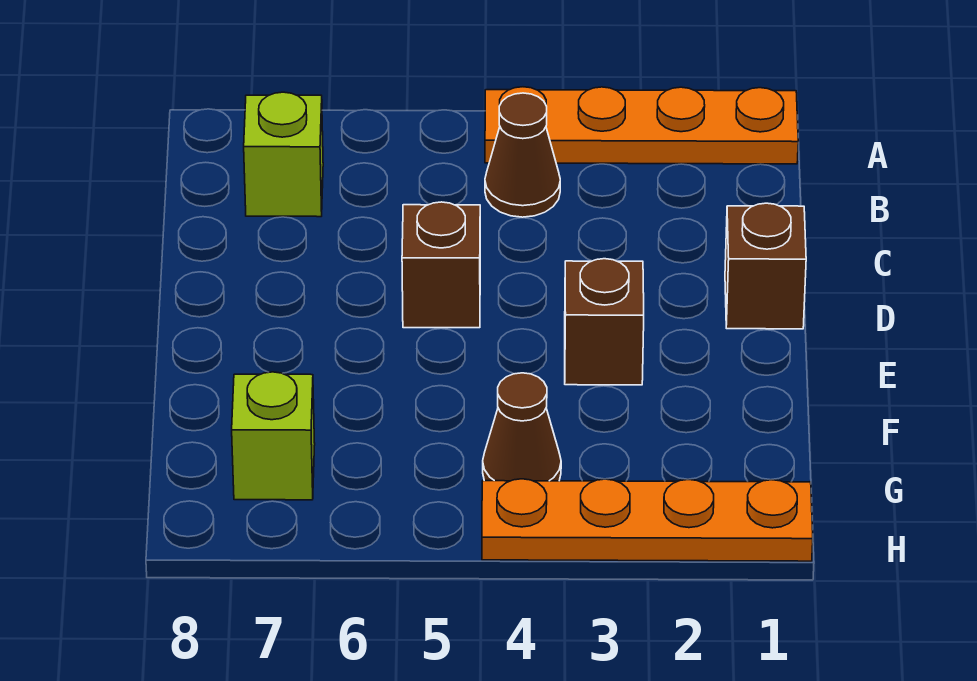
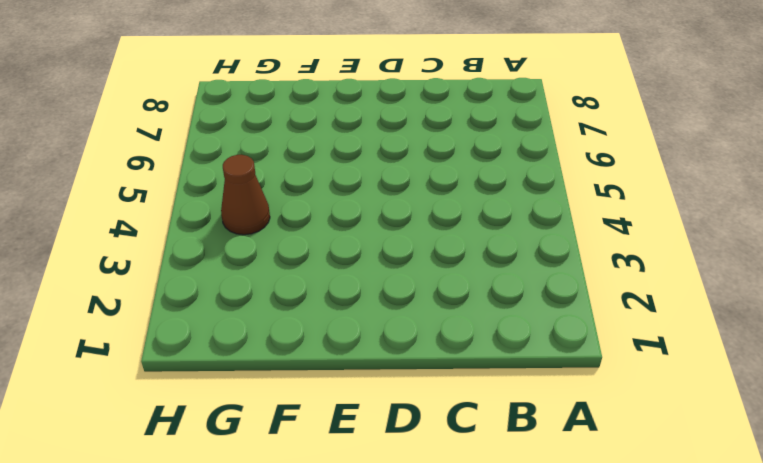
none -> orange 1x4 plate [485,87,798,164]
none -> brown 1x1 cone [485,93,560,217]

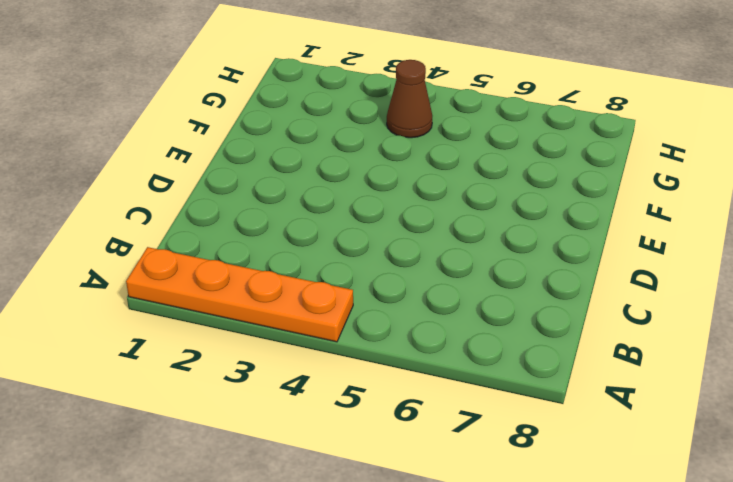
none -> brown 1x1 cone [485,93,560,217]
none -> lime 1x1 brick [244,92,323,217]

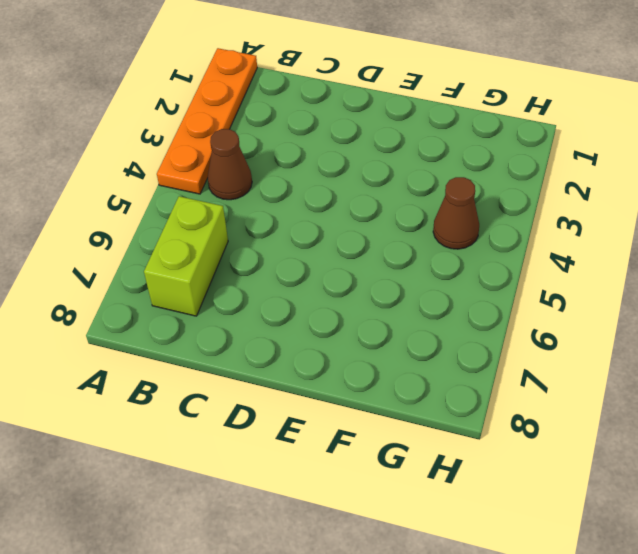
lime 1x2 brick [144,196,228,316] -> lime 1x1 brick [244,92,323,217]
none -> brown 1x1 brick [725,203,806,329]
none -> brown 1x1 brick [402,202,480,328]

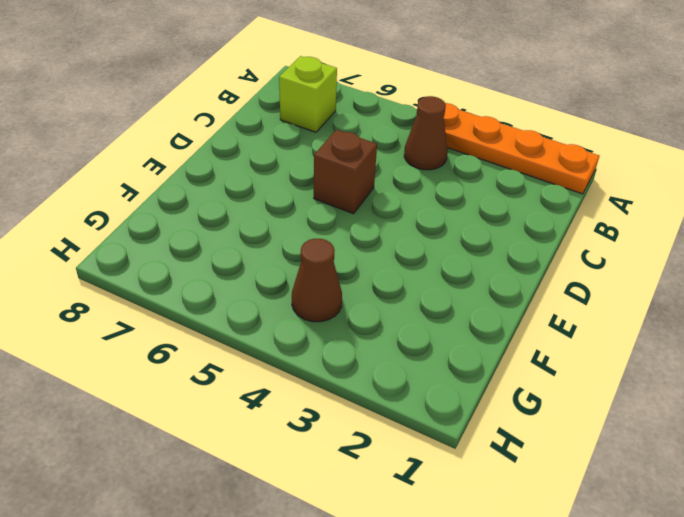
none -> brown 1x1 brick [725,203,806,329]
none -> brown 1x1 brick [565,259,644,385]

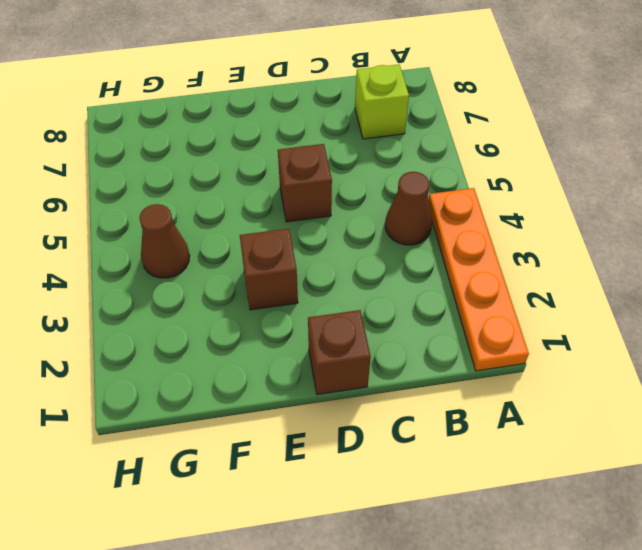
none -> lime 1x1 brick [232,372,315,500]
none -> orange 1x4 plate [482,479,813,561]

